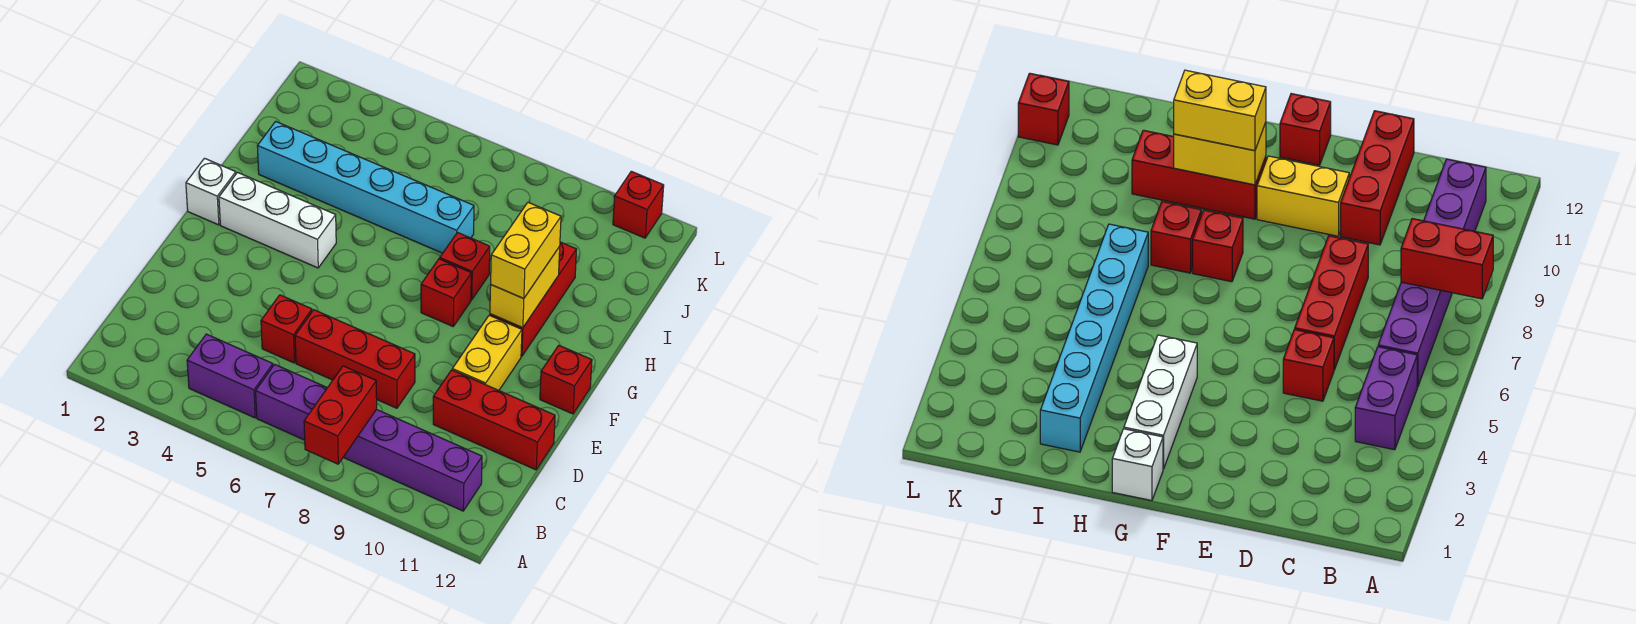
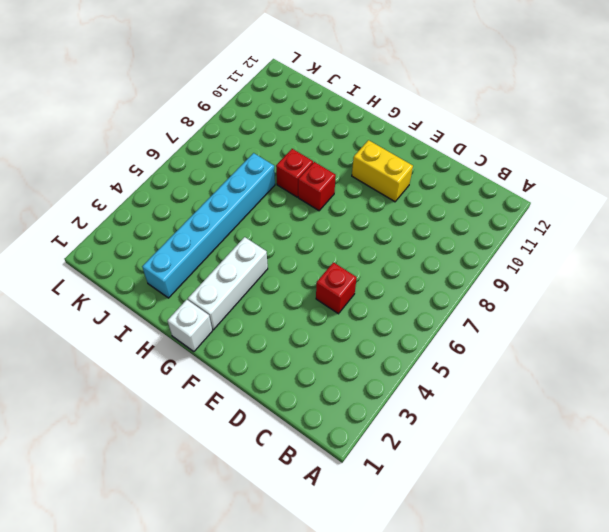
none -> purple 1x2 brick [187,334,273,418]
none -> purple 1x6 brick [256,364,482,511]
none -> red 1x3 brick [295,310,415,408]

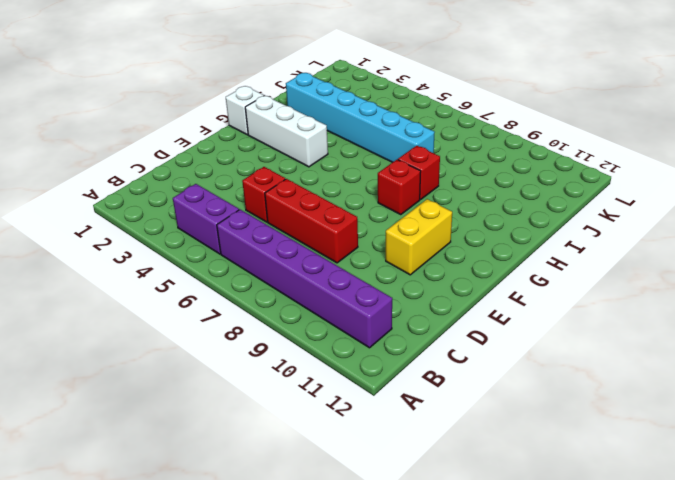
none -> red 1x3 brick [433,370,555,470]
none -> red 1x1 brick [540,345,592,414]
none -> red 1x3 brick [490,242,577,356]

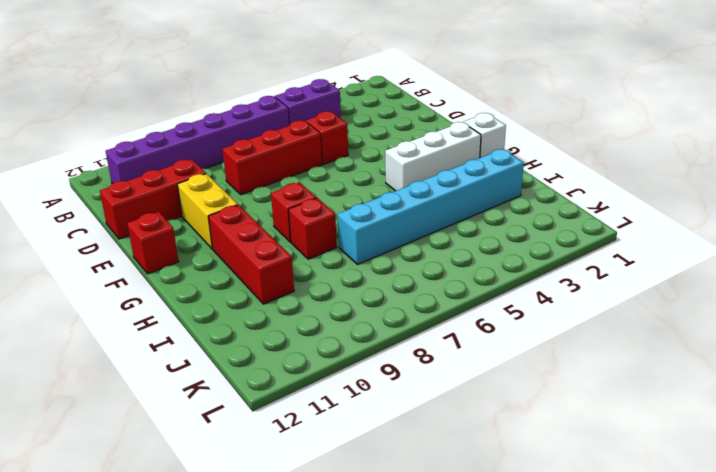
none -> red 1x1 brick [613,171,664,238]
none -> red 1x2 brick [304,366,377,464]
none -> yellow 1x2 brick [490,247,560,328]

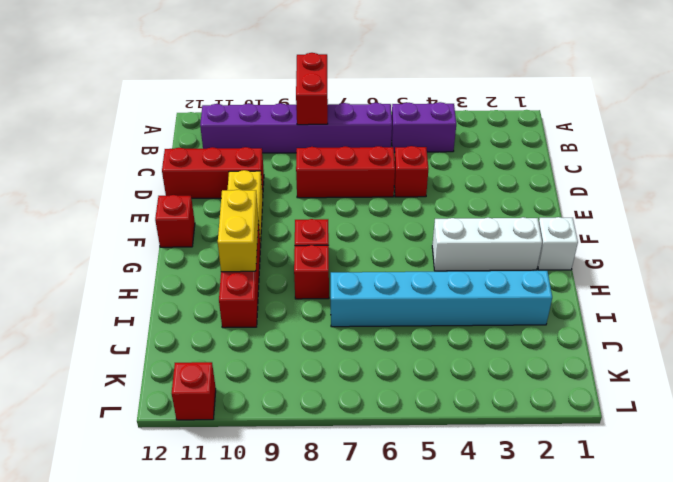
none -> yellow 1x2 brick [491,202,561,299]

